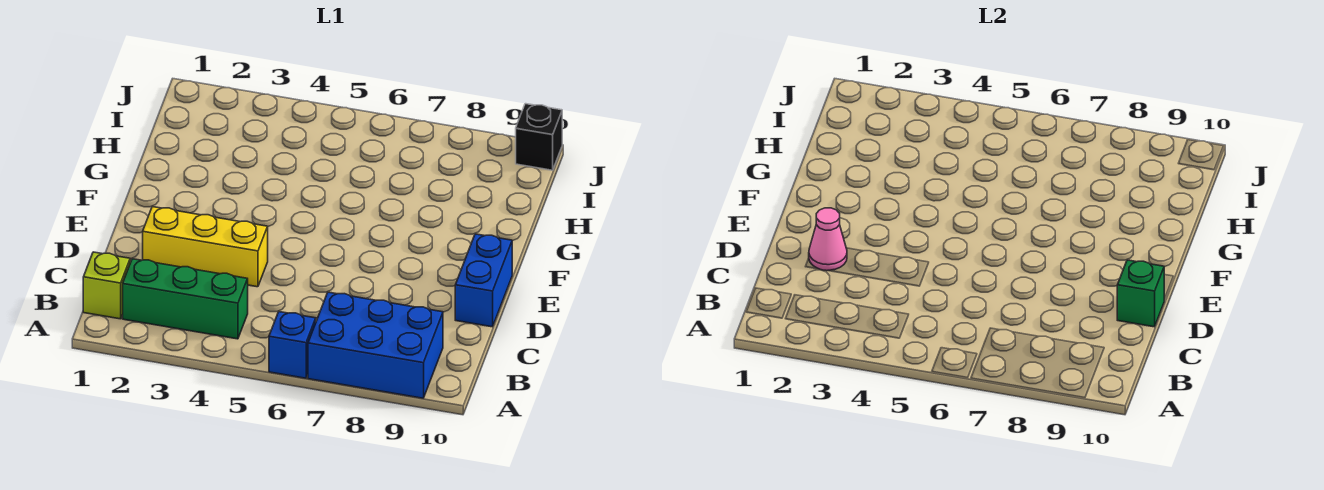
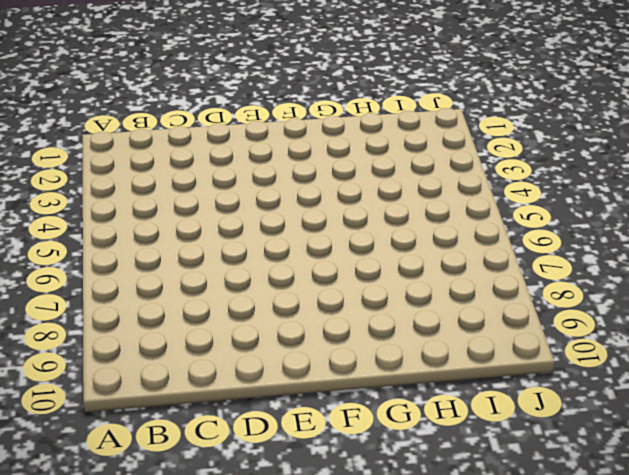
none -> blue 1x1 brick [269,312,316,378]
none -> blue 2x3 brick [308,292,443,398]

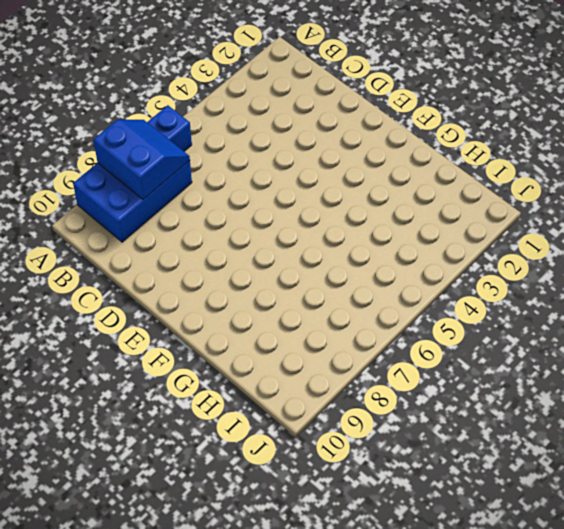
blue 2x2 slope [93,120,190,200] -> none
none -> lime 1x1 brick [83,252,130,319]
none -> green 1x3 brick [123,259,248,339]

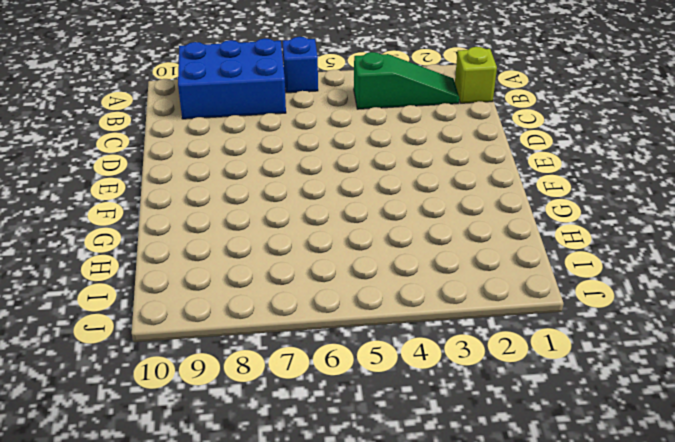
green 1x3 slope [354,52,459,109] -> green 1x3 brick [123,259,248,339]
none -> yellow 1x3 brick [143,207,268,287]
none -> blue 1x2 brick [455,234,512,327]

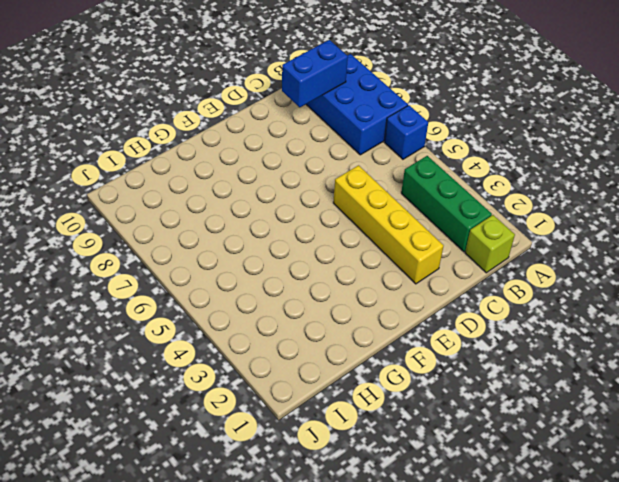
blue 1x2 brick [282,40,348,108] -> blue 1x2 brick moved to [455,234,512,327]
yellow 1x4 brick [333,165,443,284] -> yellow 1x3 brick [143,207,268,287]
none -> black 1x1 brick [516,104,562,170]
none -> pink 1x1 cone [809,208,847,271]

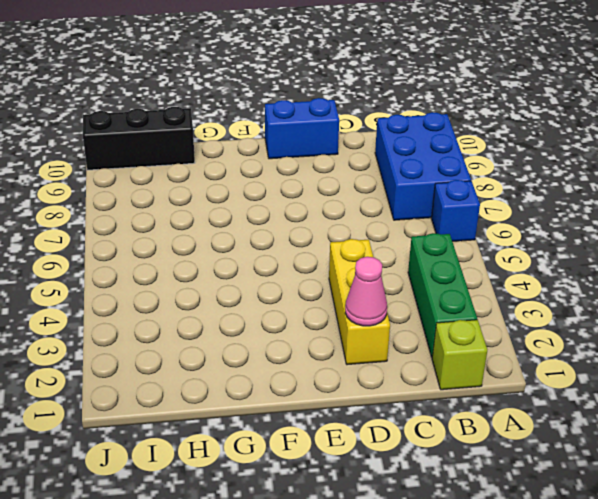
black 1x3 brick [83,107,195,170] -> black 1x1 brick [516,104,562,170]
none -> green 1x1 brick [1117,260,1164,327]

